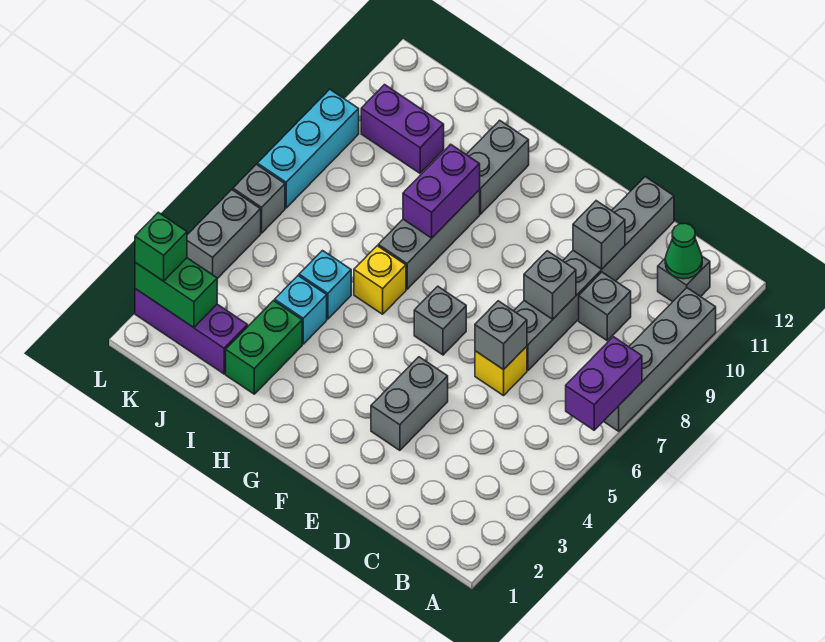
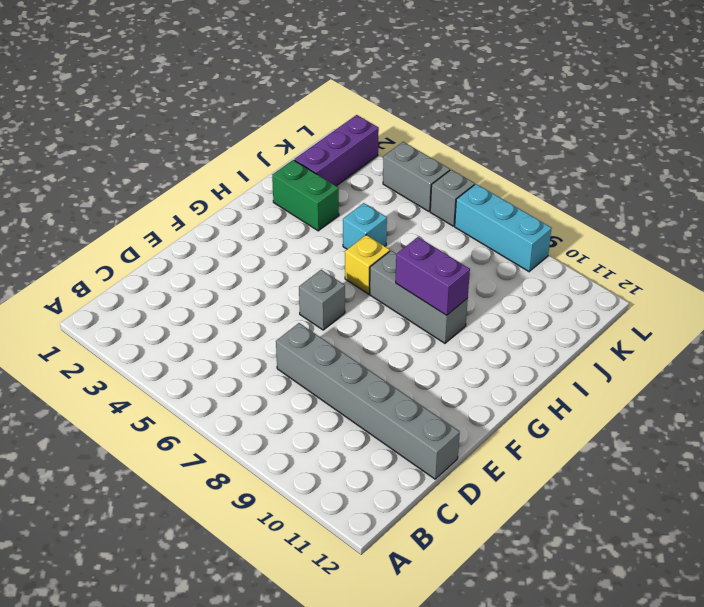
none -> grey 1x4 brick [604,288,716,431]
none -> grey 1x1 brick [658,256,710,302]
none -> grey 1x1 brick [579,272,631,340]

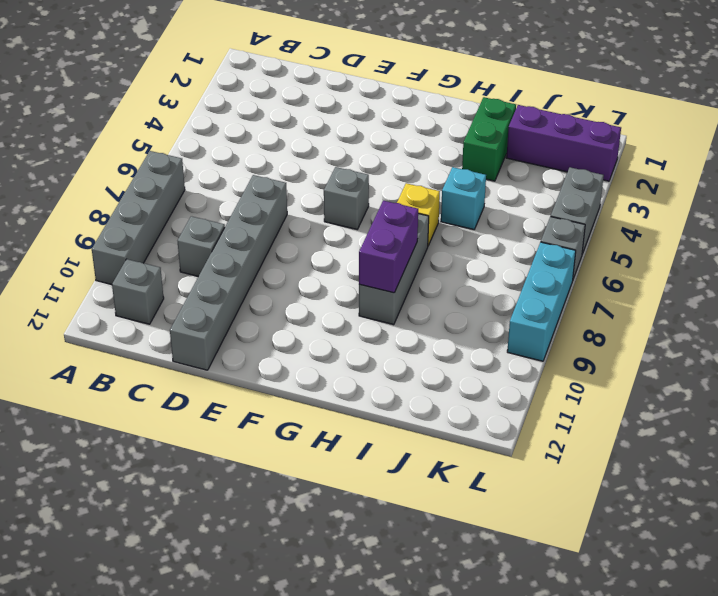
none -> yellow 1x1 brick [475,346,527,396]
none -> grey 1x2 brick [371,357,448,450]
none -> grey 1x2 brick [466,120,529,214]

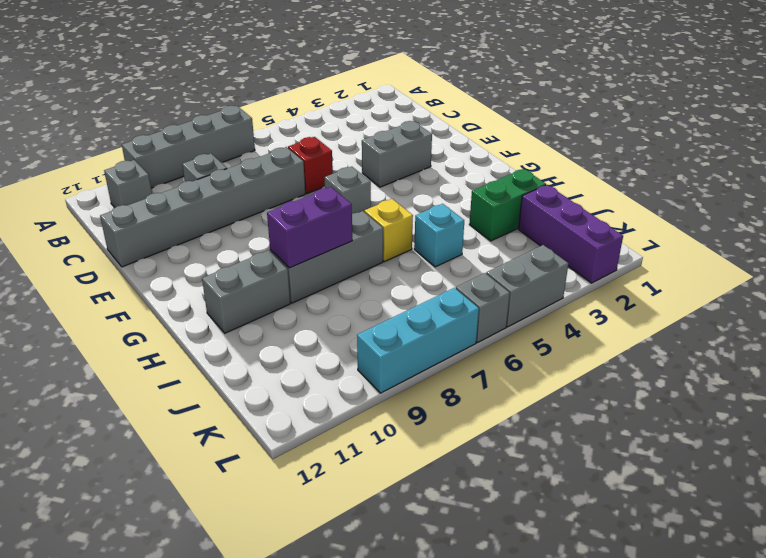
red 1x1 brick [288,137,333,194] -> yellow 1x1 brick [475,346,527,396]
none -> cyan 1x1 brick [275,276,327,344]
none -> purple 1x2 brick [361,85,444,173]
none -> purple 1x2 brick [566,337,642,430]

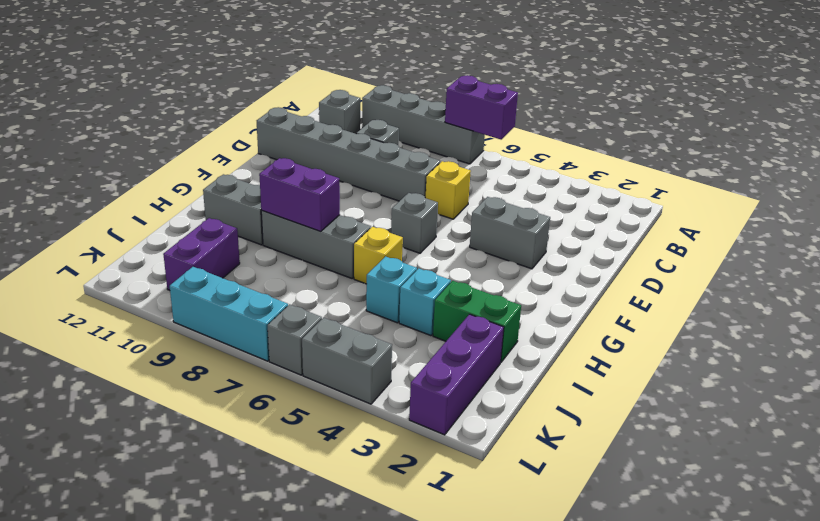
none -> green 1x1 cone [665,223,702,279]
none -> grey 1x1 brick [475,301,527,370]
none -> grey 1x1 brick [524,251,576,319]

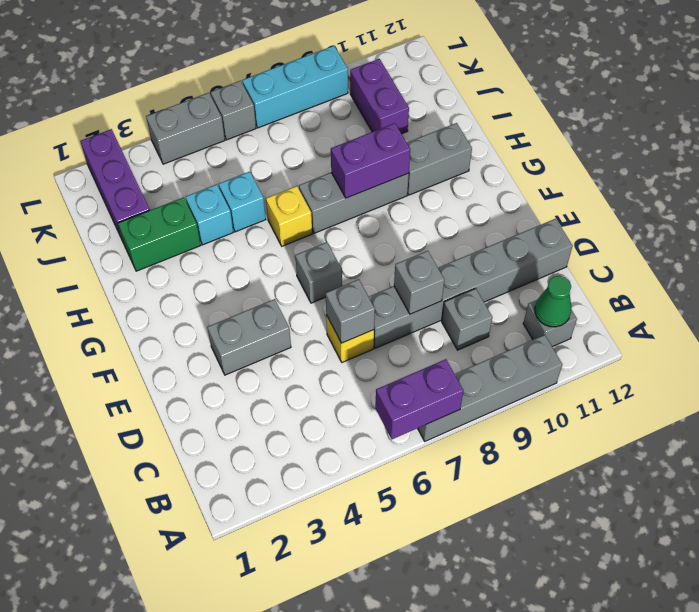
none -> grey 1x1 brick [573,201,625,269]
none -> green 1x2 brick [135,258,217,328]
none -> green 1x1 brick [135,212,187,281]

